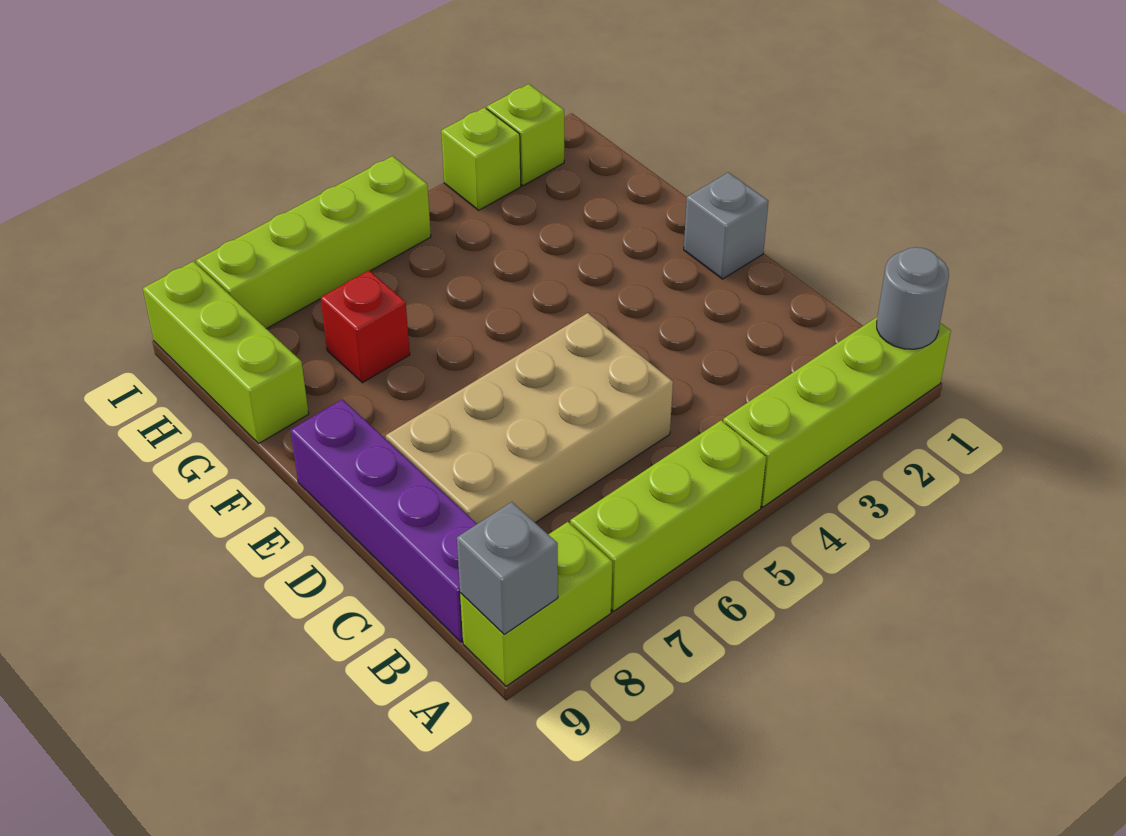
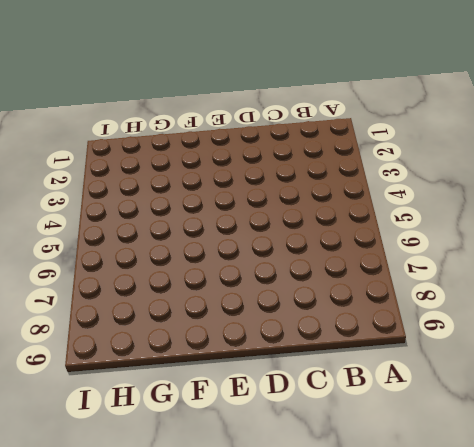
none -> lime 1x4 brick [723,317,951,507]
none -> lime 1x3 brick [570,420,766,611]
none -> lime 1x2 brick [460,522,612,686]

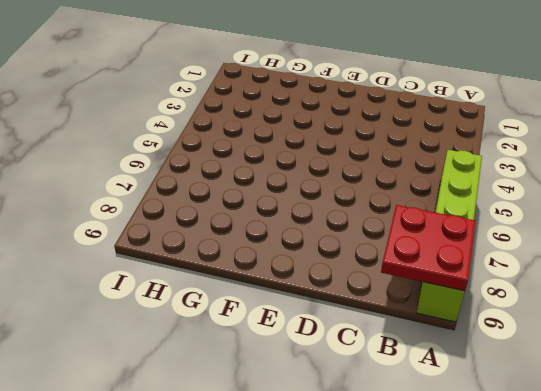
red 2x2 plate [381,205,475,291] -> grey 1x1 brick [457,502,558,634]
none -> lime 1x4 brick [723,317,951,507]
none -> purple 1x4 brick [291,399,477,642]
none -> tan 2x4 brick [386,313,673,524]

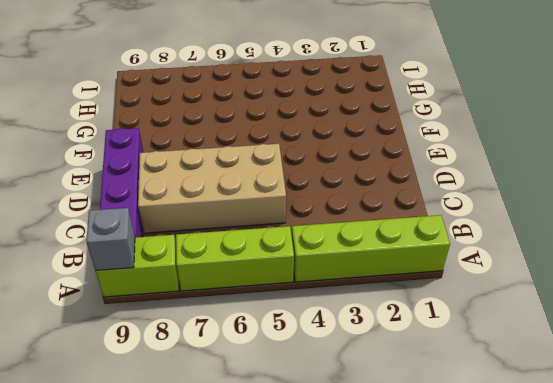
none -> grey 1x1 brick [684,172,768,279]
none -> red 1x1 brick [321,271,410,383]
none -> lime 1x3 brick [143,261,309,443]

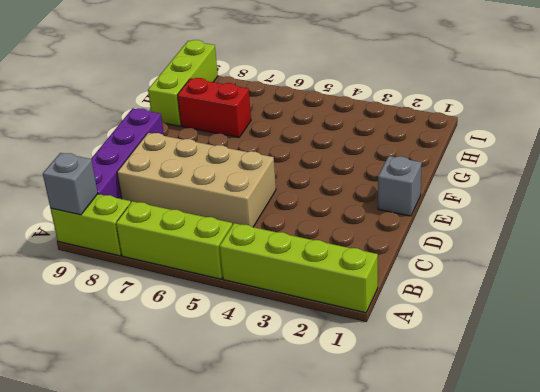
red 1x2 brick [177,78,251,137] -> red 1x1 brick [321,271,410,383]
none -> lime 1x1 brick [487,84,564,186]
none -> lime 1x1 brick [441,107,521,210]
none -> lime 1x4 brick [196,156,431,329]

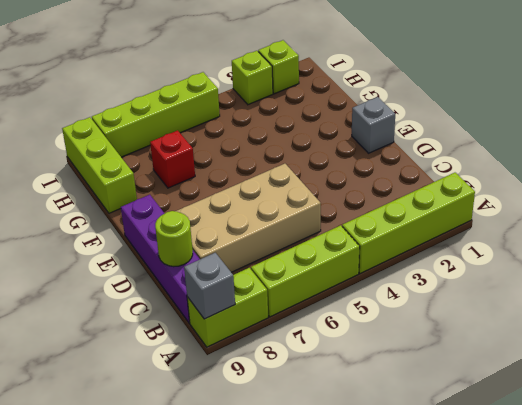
lime 1x1 round brick [155,211,193,267] -> none
none -> grey 1x1 round brick [877,247,949,349]

